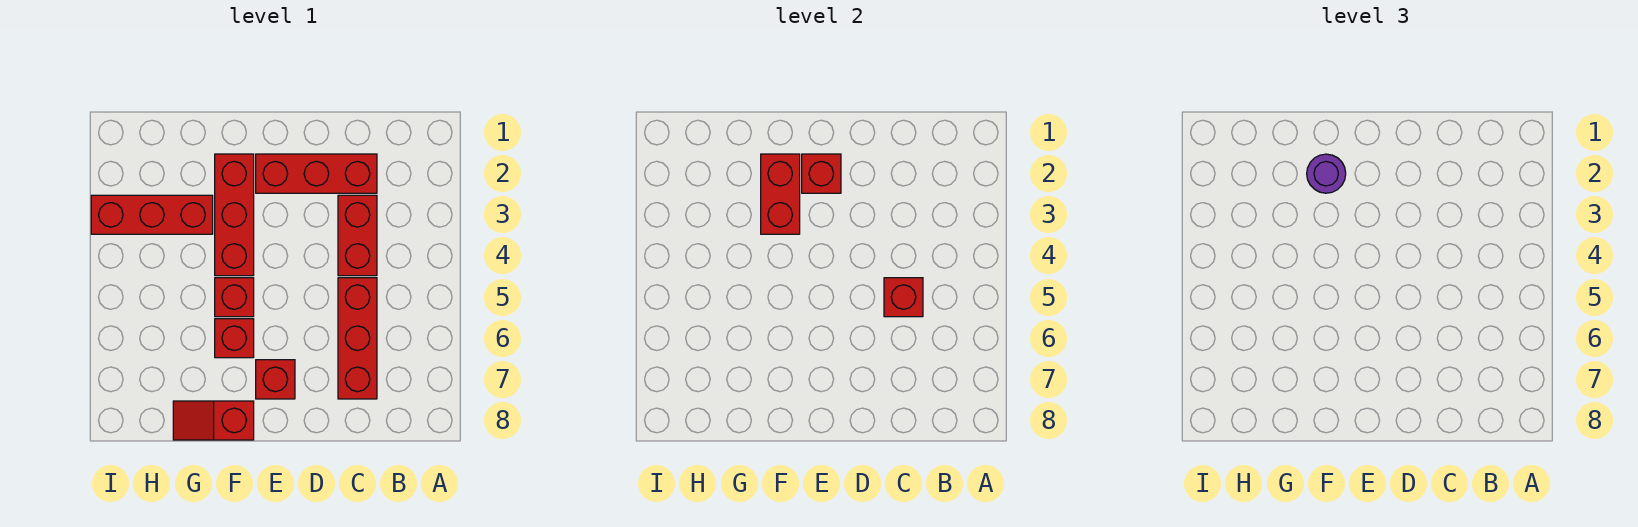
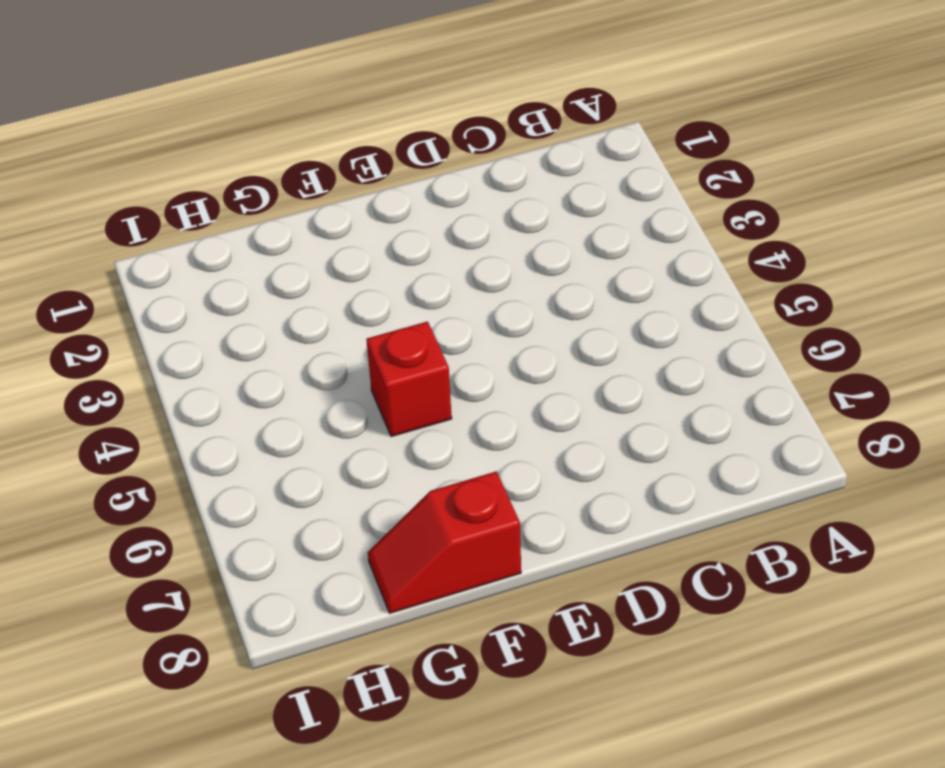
none -> red 1x3 brick [256,154,377,193]
none -> red 1x2 brick [338,195,377,276]
none -> red 1x3 brick [338,278,377,399]

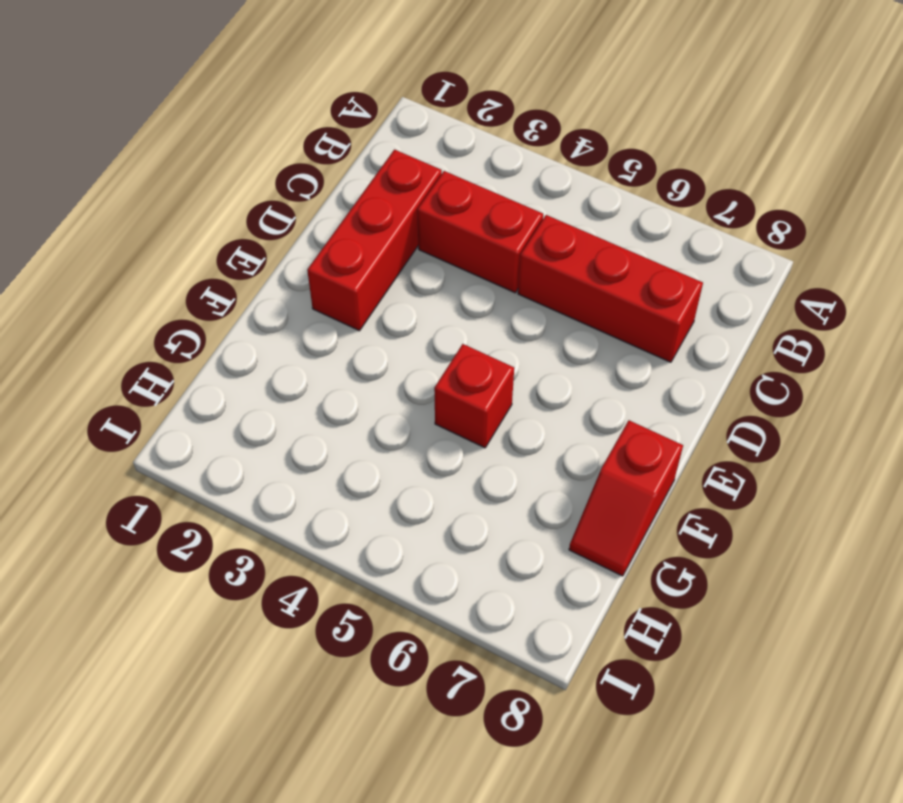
none -> red 1x1 brick [256,360,295,399]
none -> red 1x3 brick [215,154,254,276]
none -> red 1x1 brick [215,319,254,358]

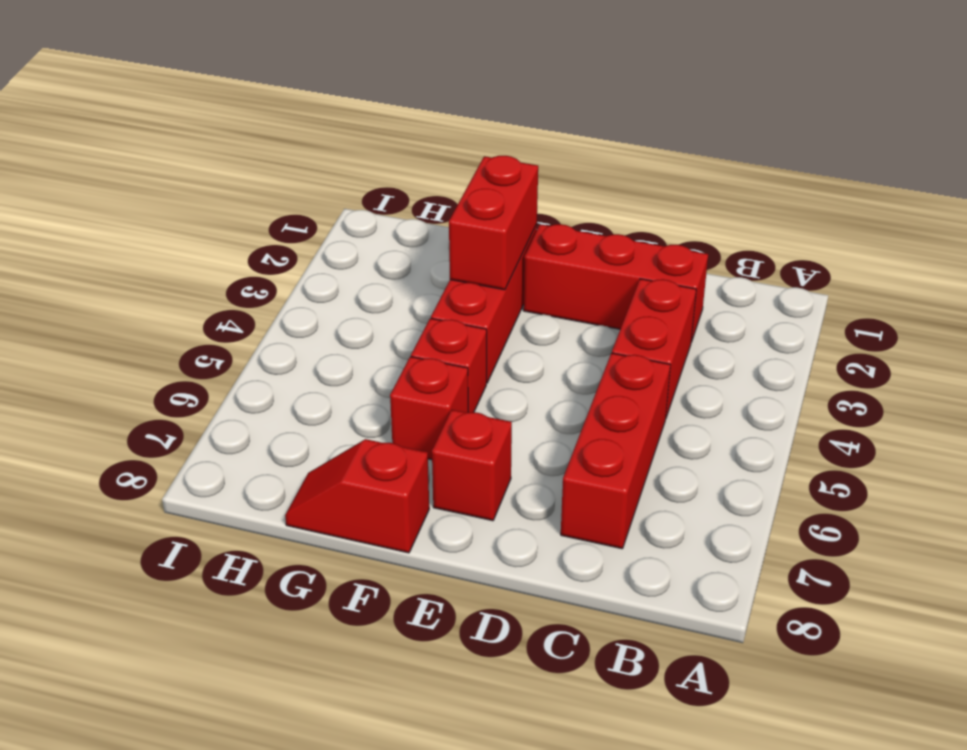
none -> red 1x3 brick [91,195,213,234]
none -> red 1x1 brick [884,278,923,317]
none -> red 1x1 brick [802,154,841,193]

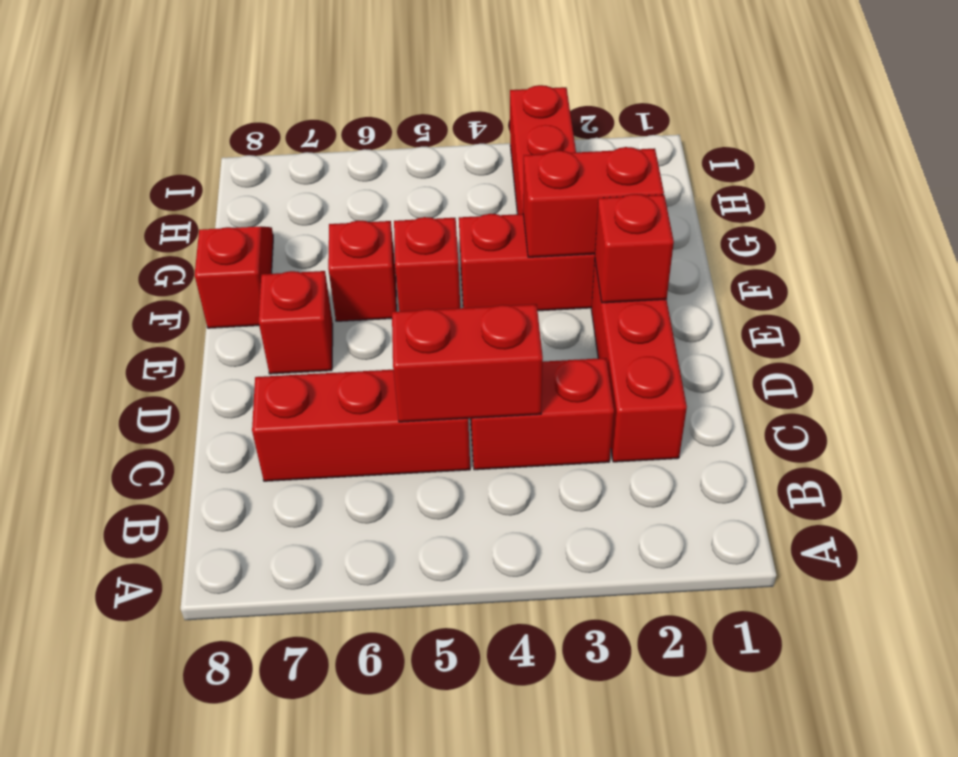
red 1x2 brick [392,304,543,422] -> red 1x1 brick [884,278,923,317]
none -> purple 1x1 round brick [1307,154,1346,193]

